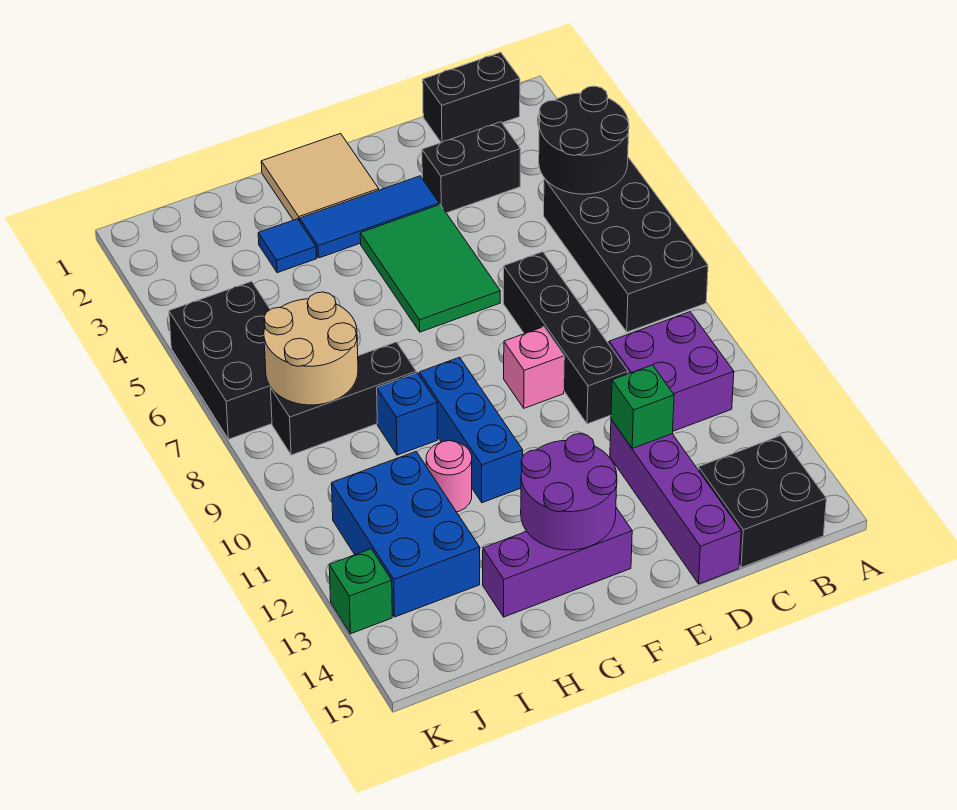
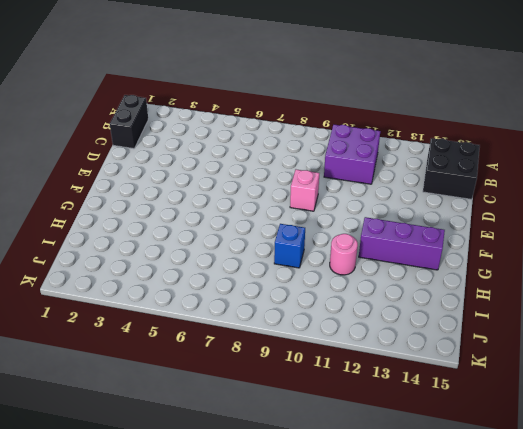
purple 1x3 brick [359,217,445,270] -> purple 1x3 brick turned to [483,508,632,617]
none -> black 2x4 brick [544,157,708,332]
none -> black 1x2 brick [422,122,521,213]
none -> black 1x4 brick [503,252,628,424]

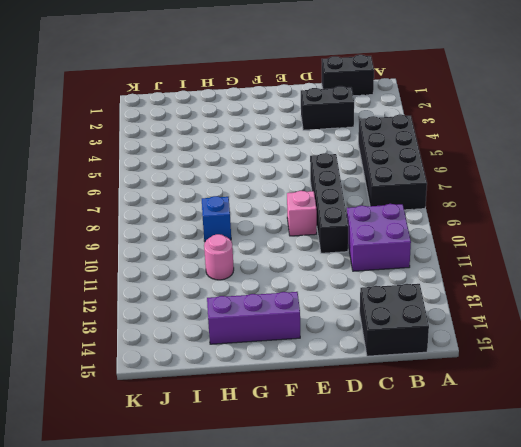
none -> purple 1x4 brick [610,419,741,584]
none -> blue 1x3 tile [300,176,439,258]
none -> green 2x3 tile [360,205,500,332]

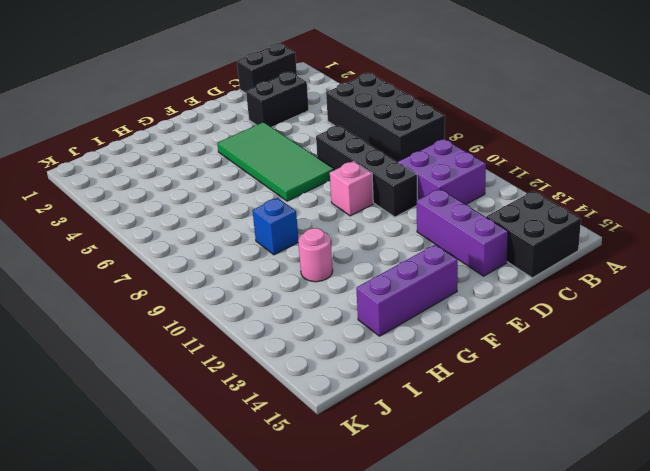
purple 1x3 brick [417,189,508,276] -> purple 1x4 brick [610,419,741,584]
green 2x4 tile [217,122,334,201] -> green 2x3 tile [360,205,500,332]
none -> blue 1x3 tile [300,176,439,258]
none -> tan 2x2 tile [261,134,379,221]
none -> blue 1x3 brick [419,357,523,503]

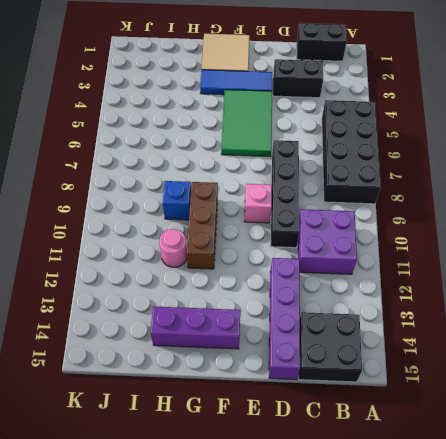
brown 1x3 brick [187,182,218,269] -> blue 1x3 brick [419,357,523,503]
none -> blue 1x1 tile [258,219,317,273]
none -> black 1x3 brick [271,342,416,455]
none -> blue 2x3 brick [332,452,480,617]

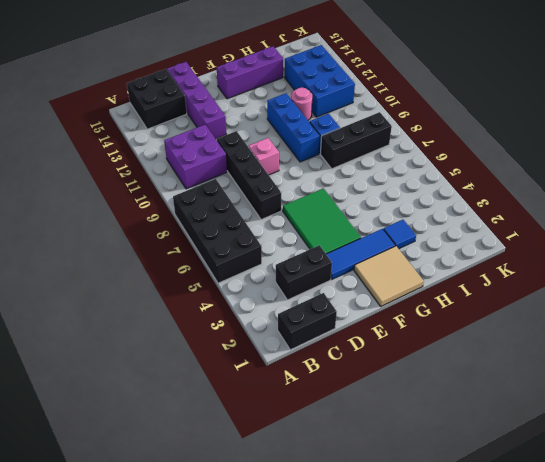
none -> black 2x3 brick [169,281,272,439]
none -> green 1x1 brick [329,549,392,634]
none -> black 2x2 round brick [539,86,629,194]

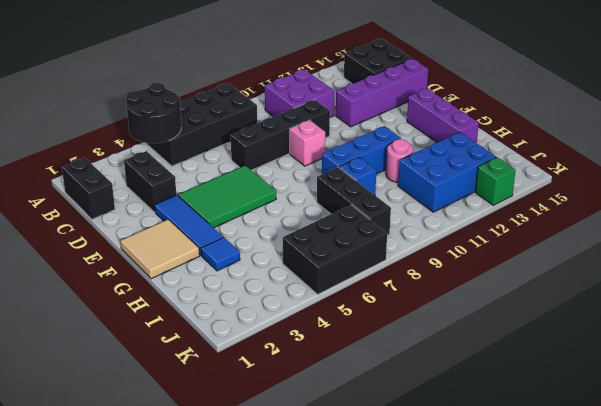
none -> green 1x1 brick [611,365,674,448]
none -> purple 2x2 round brick [521,434,617,550]
none -> tan 2x2 round brick [264,292,358,405]

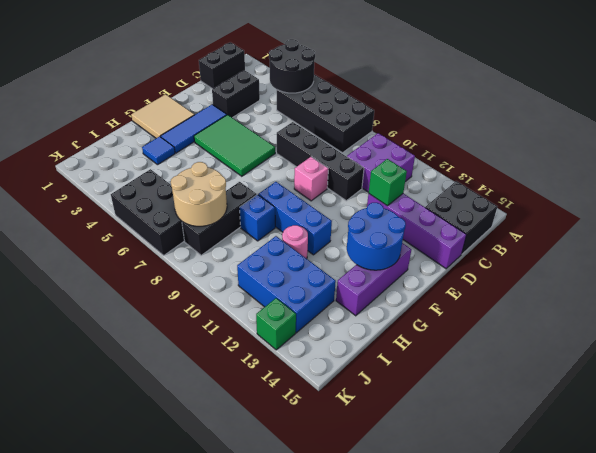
blue 2x2 round brick [347,203,406,270] -> purple 2x2 round brick [521,434,617,550]

